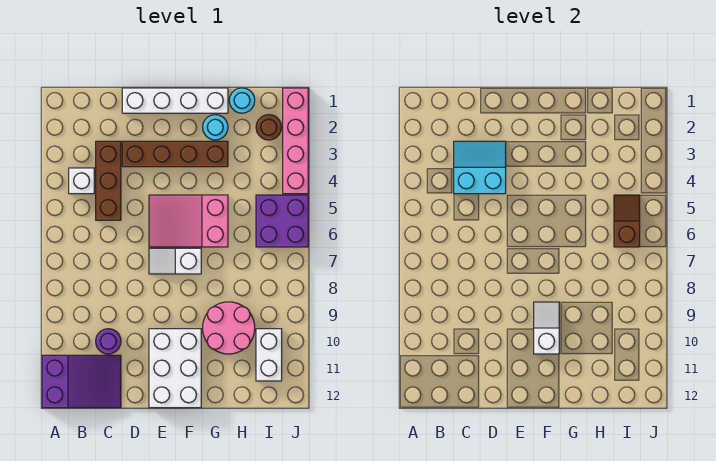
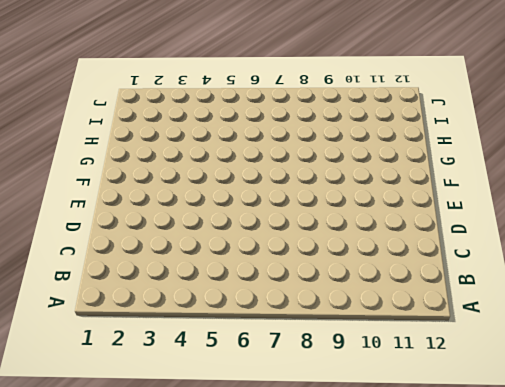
none -> purple 2x3 slope [42,355,121,408]
none -> white 1x1 brick [69,168,94,194]
none -> brown 1x3 brick [96,141,121,220]

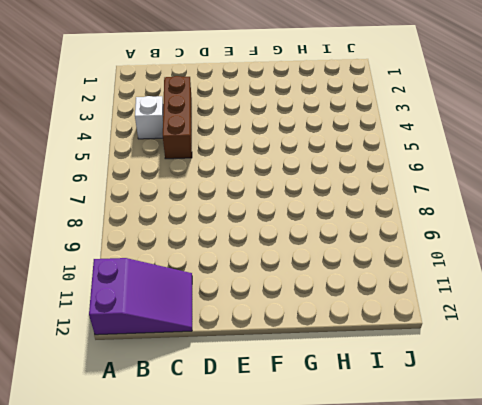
none -> purple 1x1 round brick [96,329,121,354]
none -> white 1x4 brick [122,88,228,113]
none -> brown 1x4 brick [122,141,228,167]

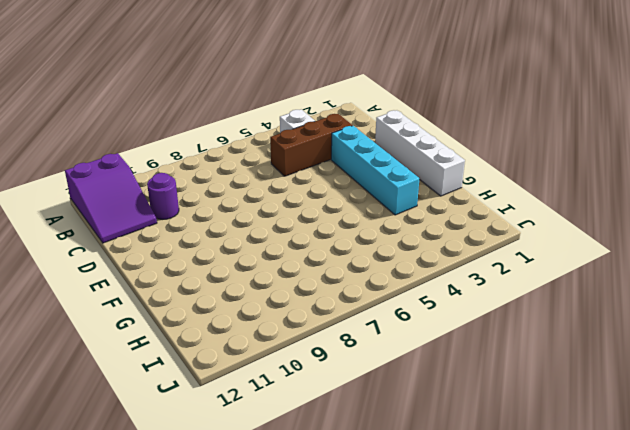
cyan 1x4 brick [331,126,419,215] -> brown 1x4 brick [122,141,228,167]
none -> pink 2x3 slope [149,195,228,247]
none -> white 1x2 slope [149,248,201,274]
none -> white 2x3 brick [149,329,201,408]

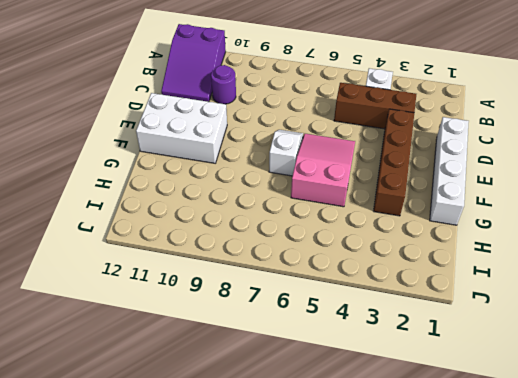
none -> cyan 1x1 round brick [203,115,228,140]
none -> pink 2x2 round brick [203,302,255,354]
none -> cyan 1x1 round brick [229,88,255,113]

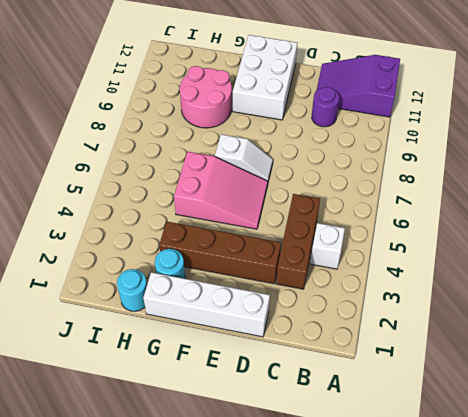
none -> brown 1x1 round brick [256,115,282,140]
none -> purple 2x2 brick [256,195,308,247]
none -> white 1x2 brick [256,329,282,381]

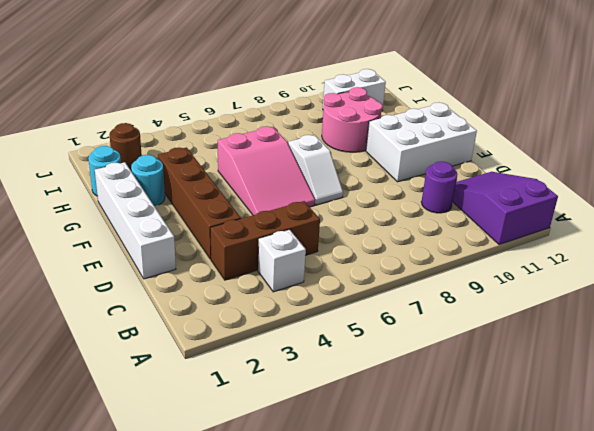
none -> purple 2x2 brick [256,195,308,247]
none -> pink 1x4 brick [283,88,308,194]
none -> cyan 2x2 slope [454,141,506,194]

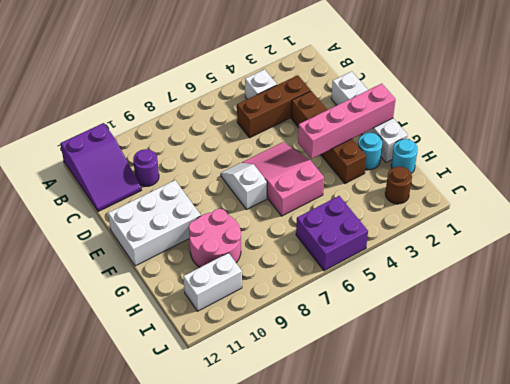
pink 1x4 brick [298,84,396,159] -> pink 1x4 brick moved to [283,88,308,194]
none -> cyan 2x2 slope [454,141,506,194]
none -> white 1x2 slope [534,302,559,354]
none -> brown 1x2 slope [614,195,640,247]

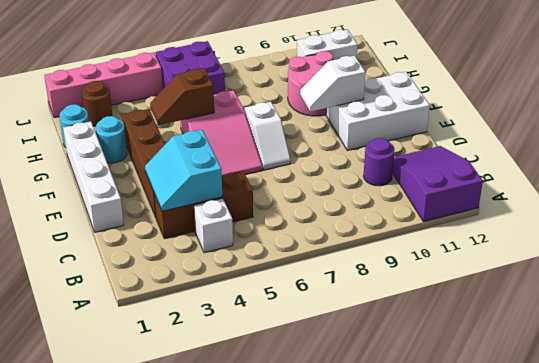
brown 1x2 slope [150,68,214,125] -> brown 1x2 slope moved to [614,195,640,247]

